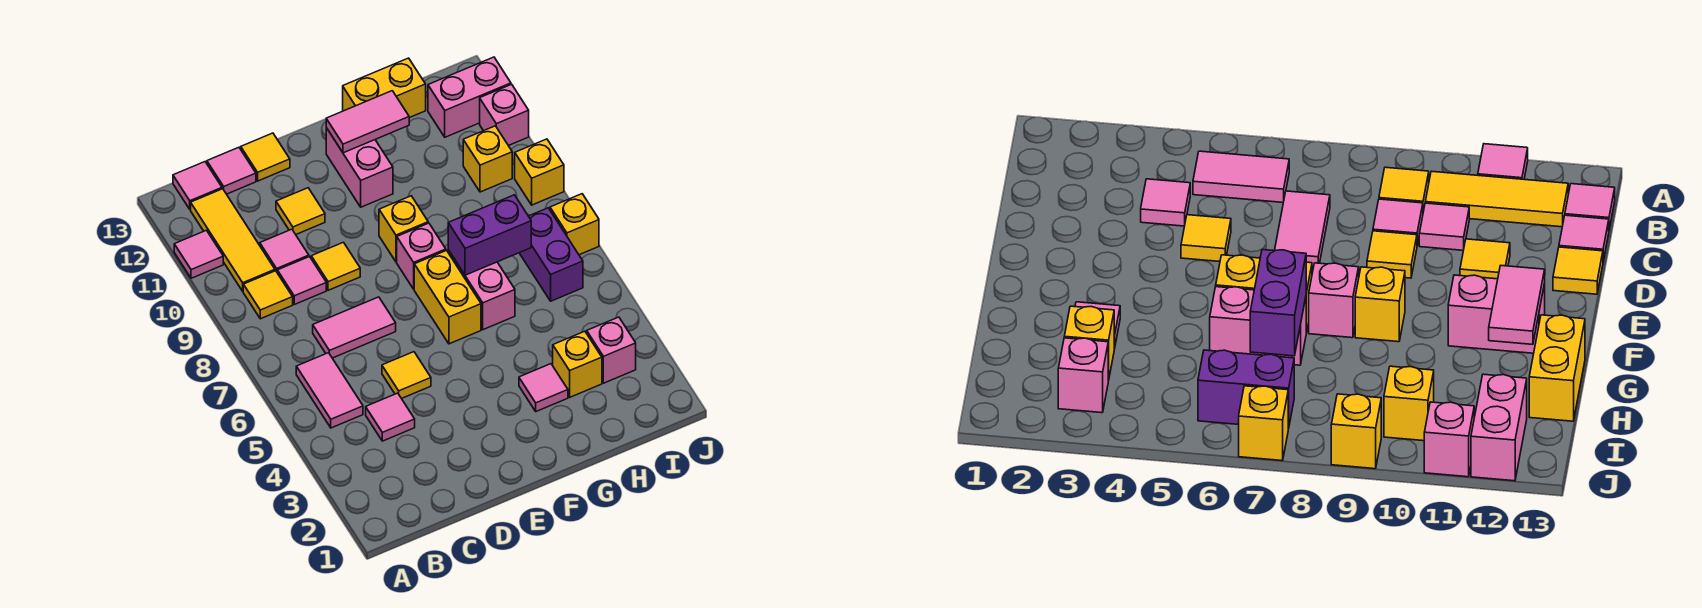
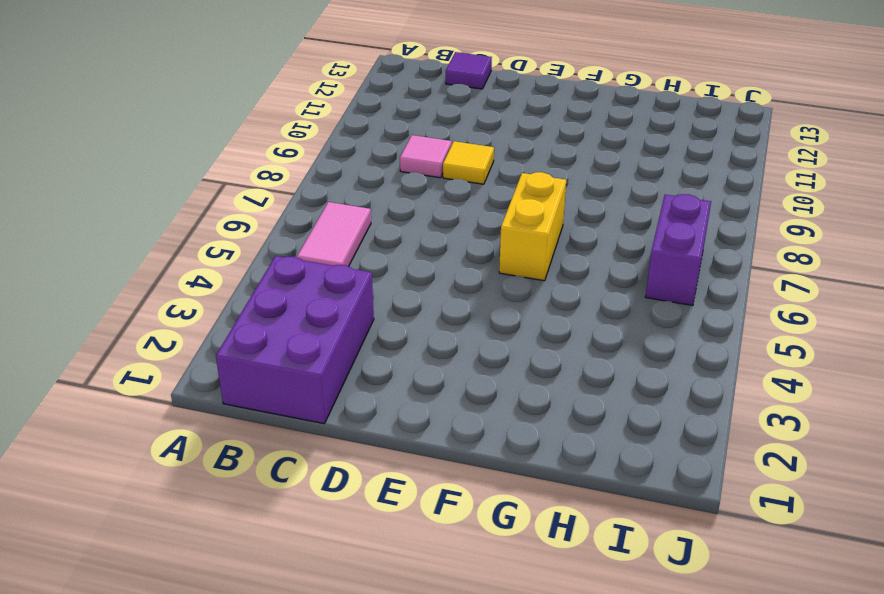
purple 2x3 brick [216,256,374,424] -> none
purple 1x1 tile [446,52,492,89] -> pink 1x1 tile [207,147,256,194]
none -> pink 1x1 tile [174,230,223,278]
none -> yellow 1x1 tile [243,271,293,319]
none -> yellow 1x3 tile [191,189,275,291]
none -> pink 1x1 tile [173,162,222,209]

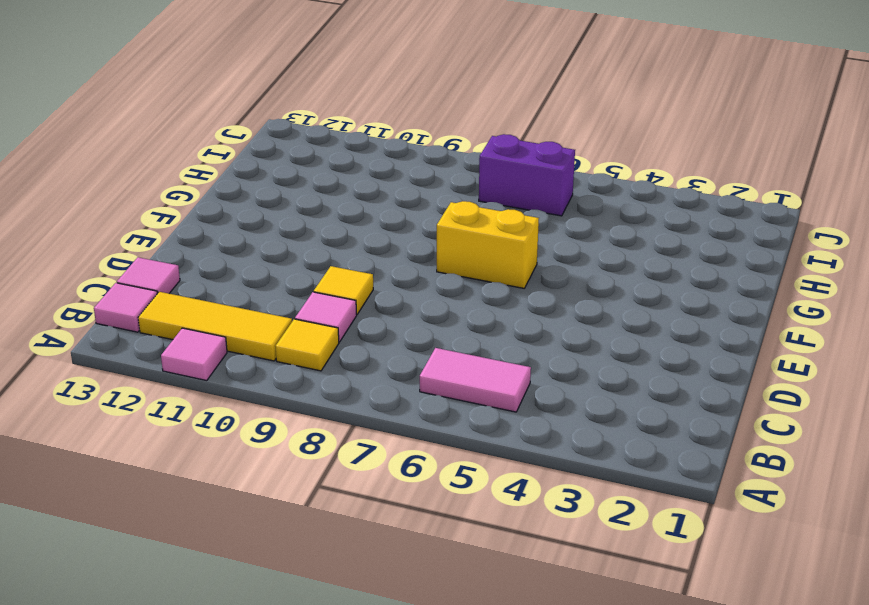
none -> pink 1x1 tile [366,393,415,441]
none -> pink 1x2 tile [313,297,396,358]
none -> pink 1x1 tile [260,229,309,272]
none -> yellow 1x1 tile [382,352,431,398]

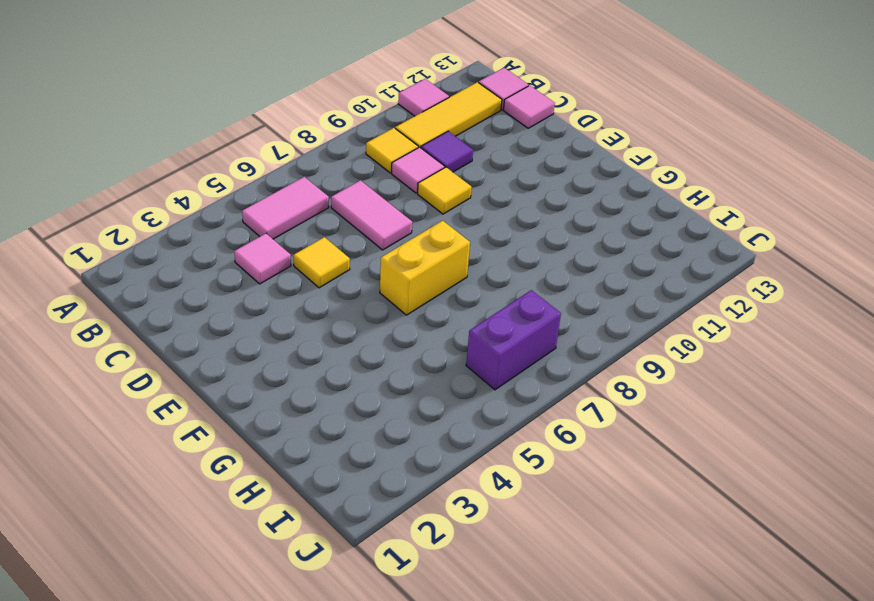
purple 1x1 tile [421,131,473,172] -> pink 1x1 tile [260,229,309,272]
none -> yellow 1x1 tile [276,188,325,234]
none -> yellow 1x1 tile [241,133,290,181]
none -> pink 1x1 brick [397,223,446,289]
none -> yellow 1x1 brick [379,196,428,262]

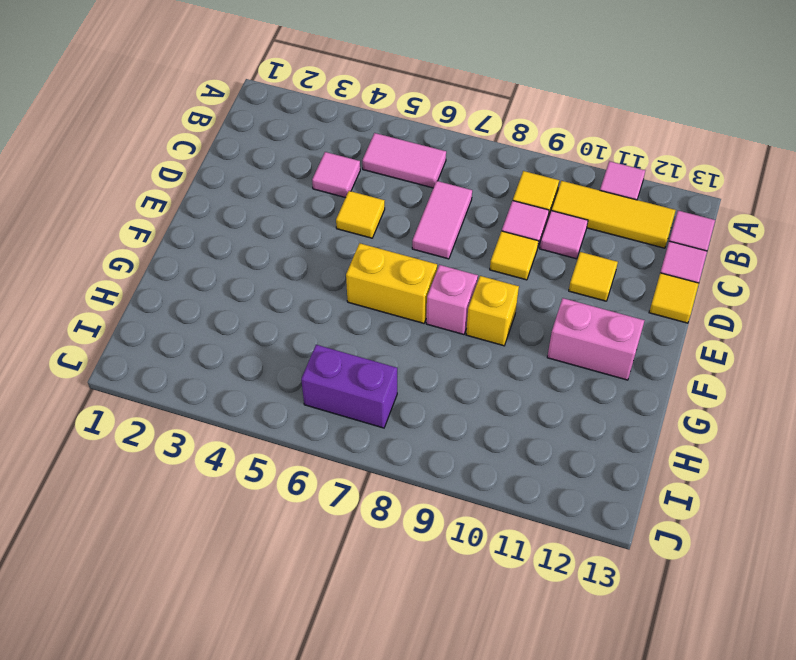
none -> pink 1x1 tile [519,364,568,411]
none -> pink 1x2 brick [448,250,515,330]
none -> yellow 1x2 brick [343,58,426,118]
none -> yellow 1x1 brick [553,331,602,397]

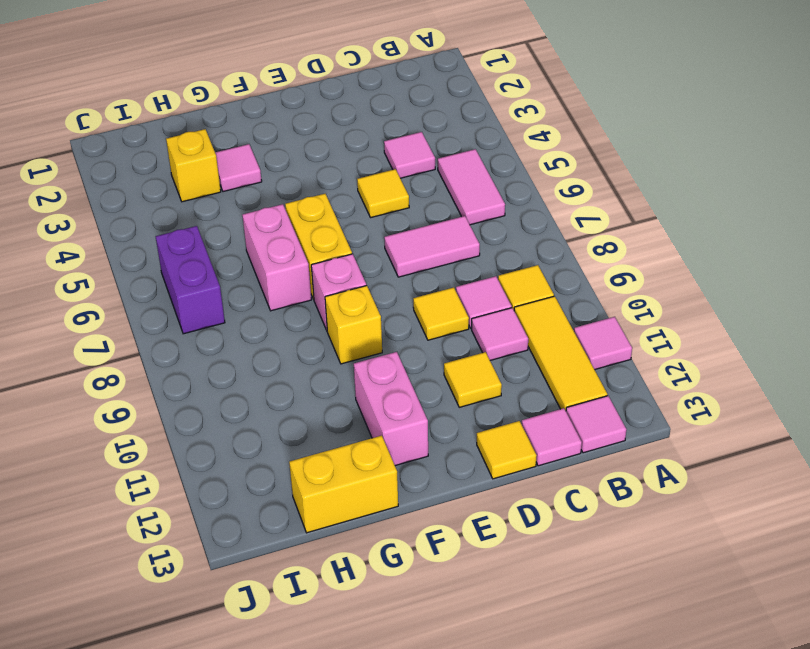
none -> pink 1x1 brick [587,317,636,383]
none -> yellow 1x1 brick [463,126,512,192]
none -> pink 1x2 brick [428,57,511,137]
none -> yellow 1x1 brick [550,194,599,255]

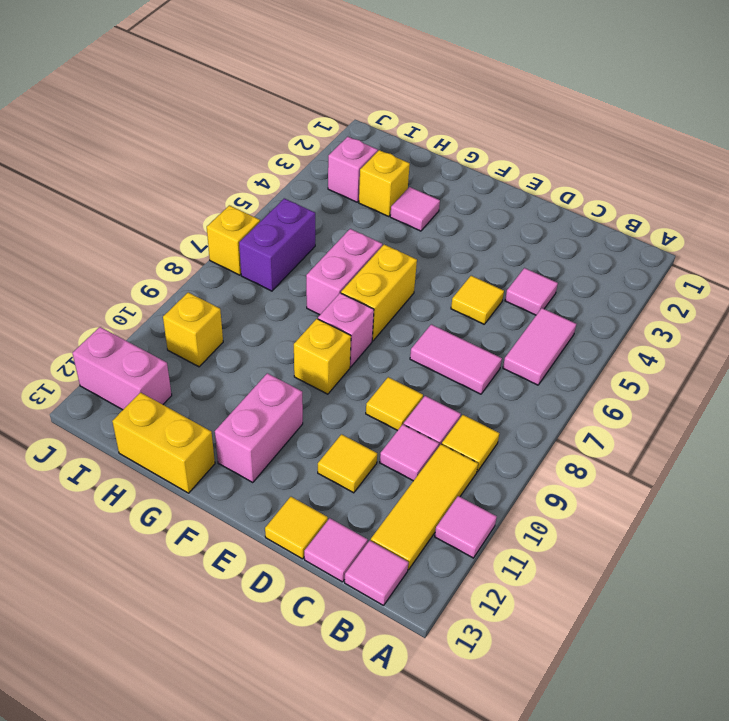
none -> yellow 1x1 brick [515,139,564,205]
none -> pink 1x1 brick [480,84,529,146]
none -> pink 1x2 tile [326,91,409,153]
none -> purple 1x2 brick [448,195,531,275]

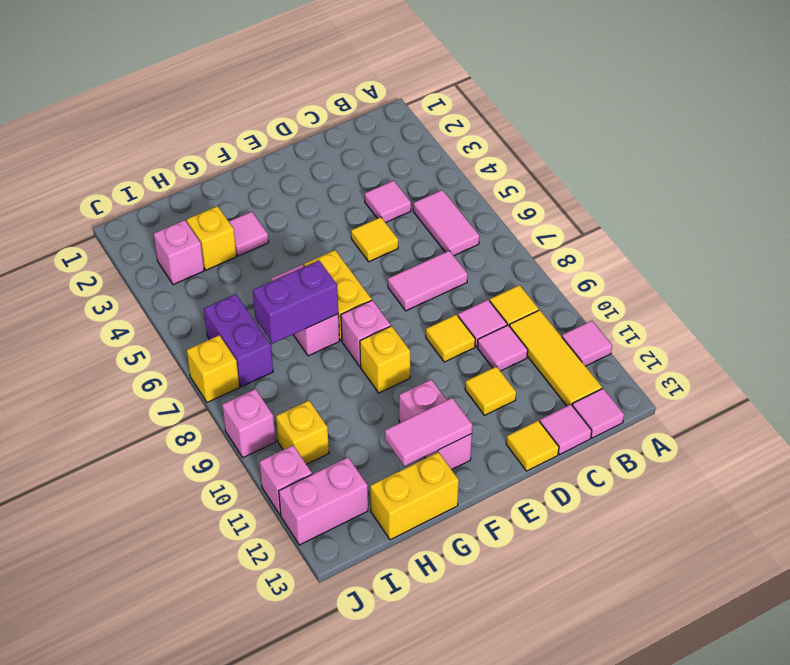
pink 1x1 brick [222,389,276,457] -> yellow 1x1 brick [515,139,564,205]

